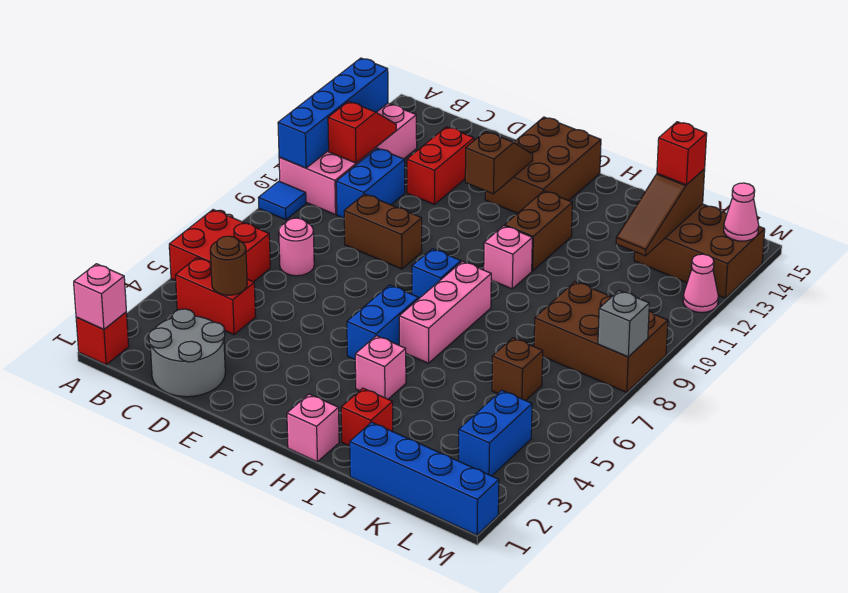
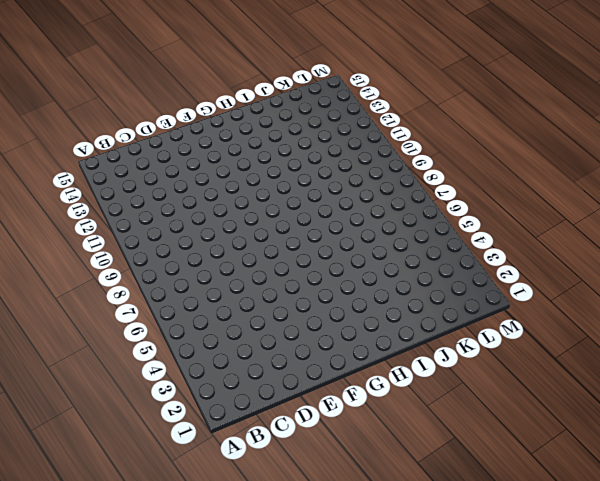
none -> red 1x1 brick [76,312,129,365]
none -> red 2x2 brick [169,210,270,282]
none -> blue 1x1 tile [258,181,306,220]
none -> pink 2x4 brick [279,103,417,215]

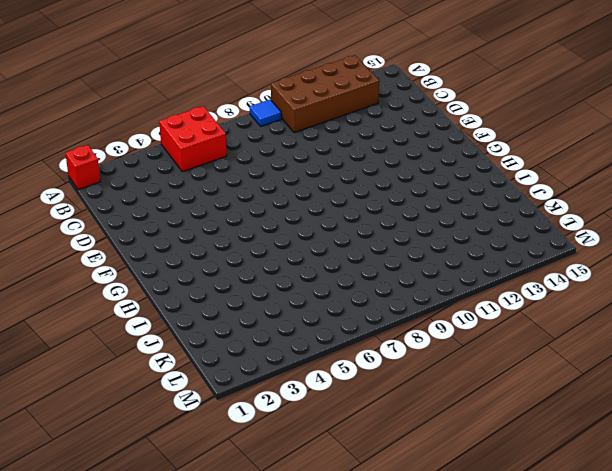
brown 2x4 brick [271,55,379,133] -> pink 2x4 brick [279,103,417,215]
none -> red 1x2 brick [175,258,256,335]
none -> grey 2x2 round brick [149,309,225,397]
none -> pink 1x1 round brick [279,218,314,276]
none -> blue 1x2 brick [336,148,405,218]

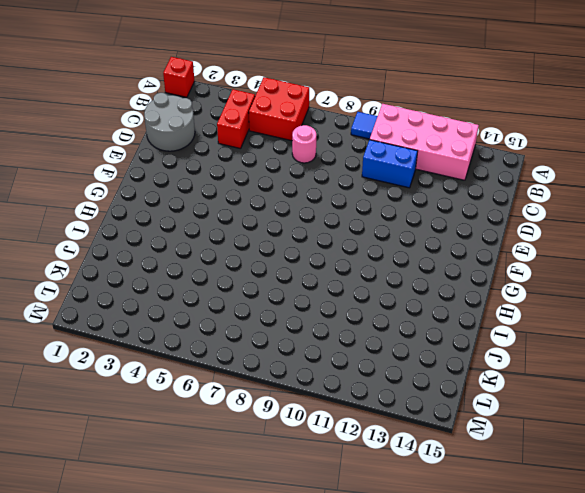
none -> brown 1x2 brick [344,194,422,269]
none -> red 1x2 brick [407,127,474,204]
none -> brown 2x3 brick [485,117,601,213]
none -> blue 1x2 brick [347,285,418,359]

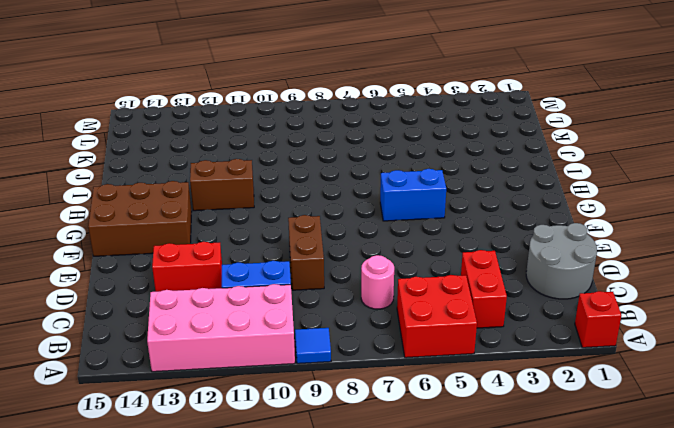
none -> blue 1x1 brick [412,249,461,299]
none -> pink 1x1 brick [287,394,339,462]
none -> pink 1x1 brick [355,336,406,399]
none -> pink 1x3 brick [399,261,491,363]

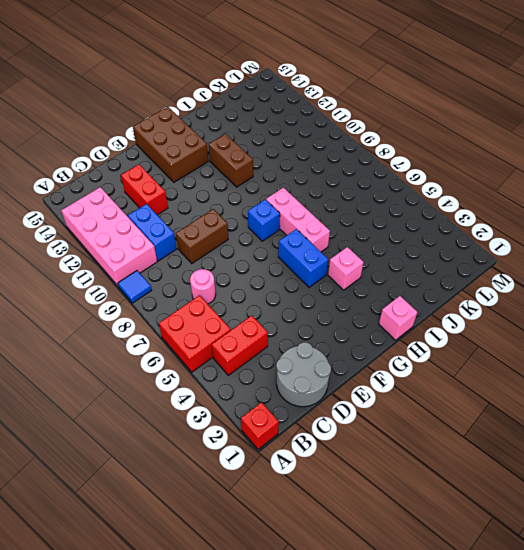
none -> pink 1x1 brick [484,226,532,289]
none -> red 1x1 brick [341,388,393,446]
none -> blue 1x4 brick [350,422,499,535]
none -> brown 1x1 brick [492,338,543,401]

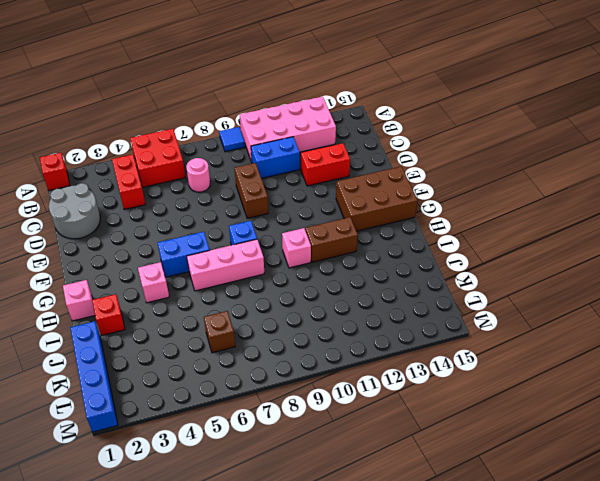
none -> brown 2x3 brick [534,282,668,392]
none -> brown 2x3 brick [634,204,765,298]
none -> blue 1x2 brick [459,390,532,476]
none -> pink 1x1 cone [683,254,718,313]

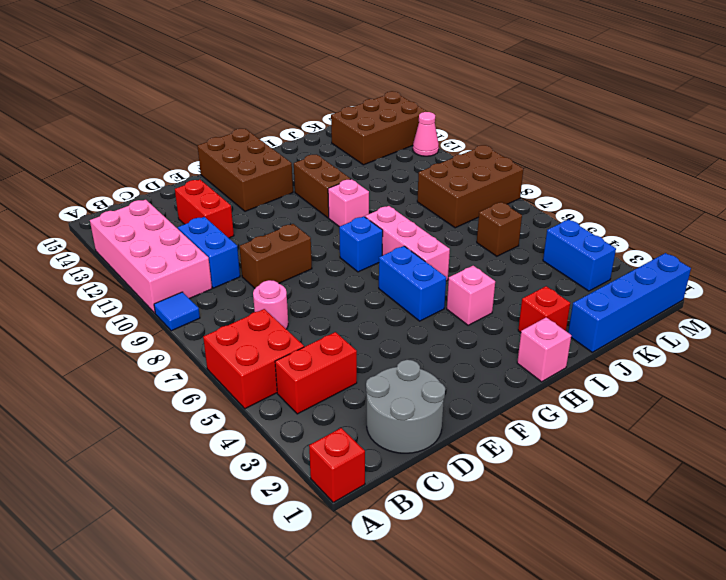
none -> pink 1x1 brick [74,264,126,329]
none -> blue 1x4 brick [278,58,388,168]
none -> red 1x2 slope [328,101,396,163]
none -> brown 1x1 round brick [210,236,247,295]

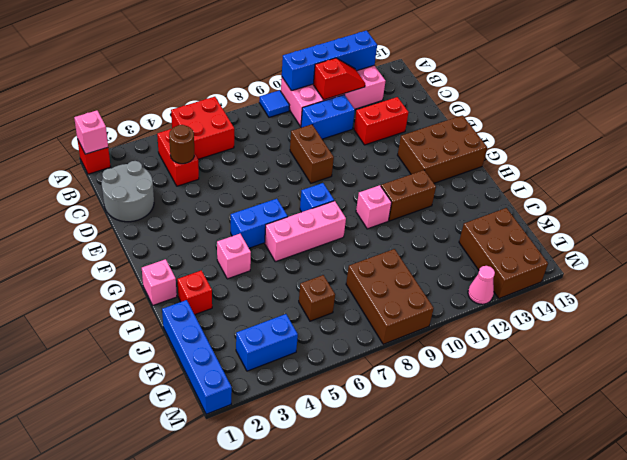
none -> pink 1x1 round brick [279,218,314,276]
none -> brown 1x2 slope [465,131,533,194]
none -> brown 1x3 slope [616,169,705,256]
none -> grey 1x1 brick [598,291,649,357]

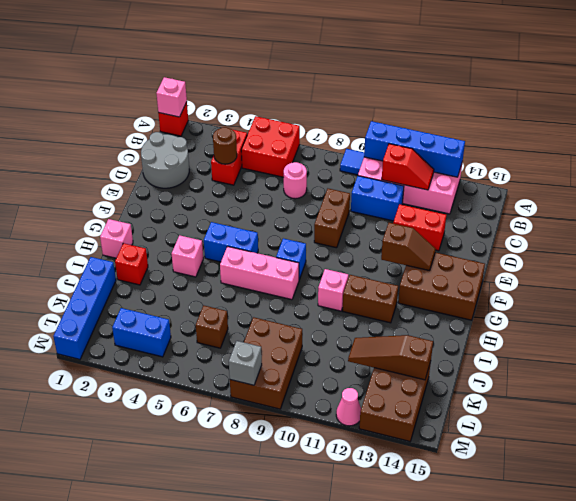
none -> pink 1x1 cone [724,183,759,241]
none -> red 1x1 brick [657,122,707,185]

